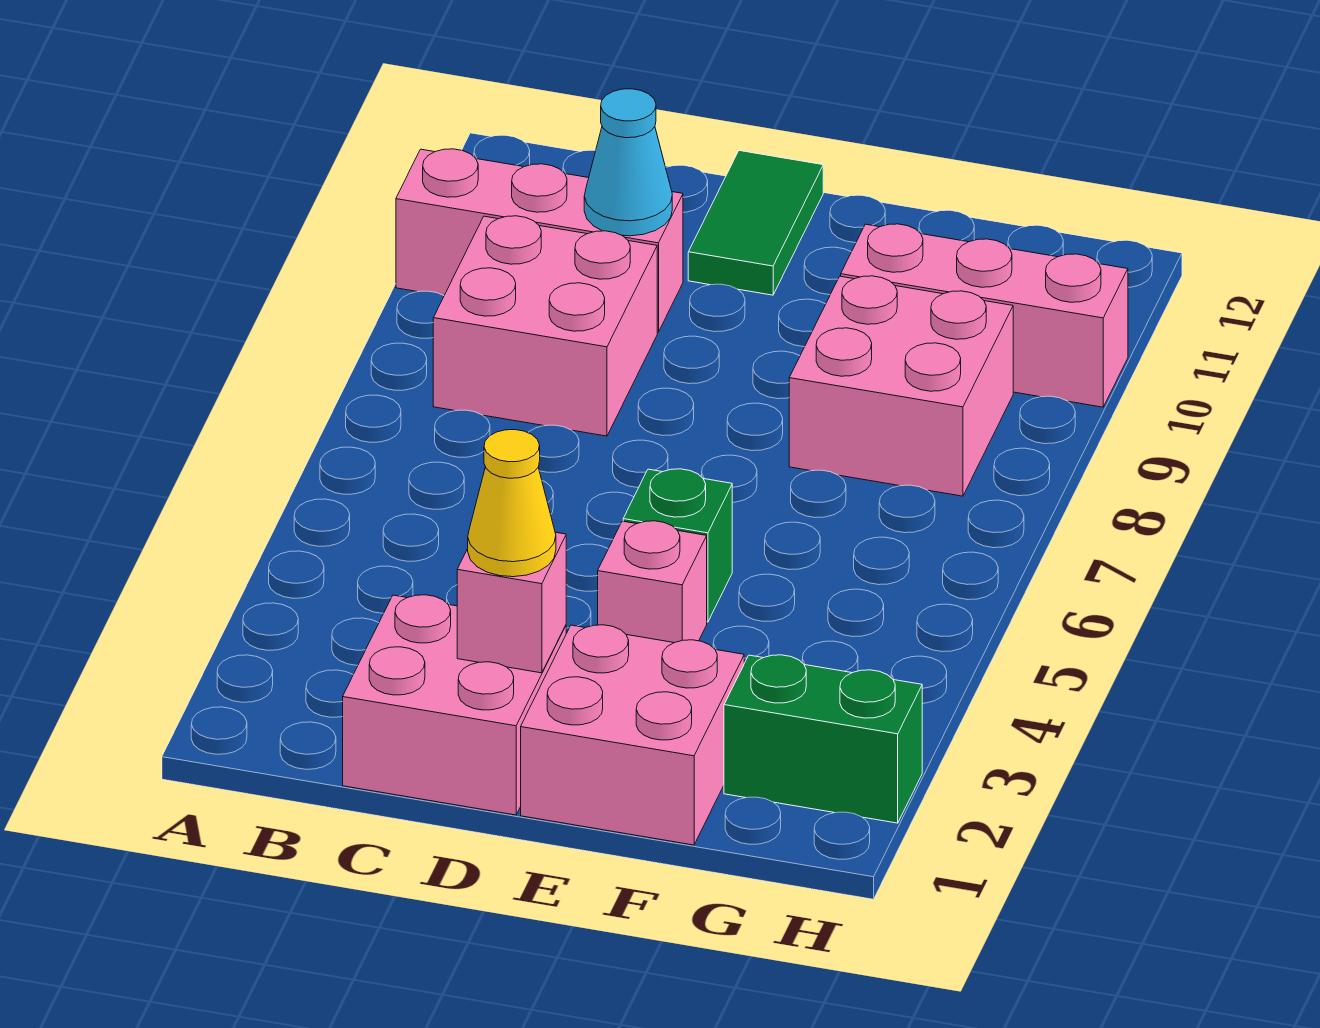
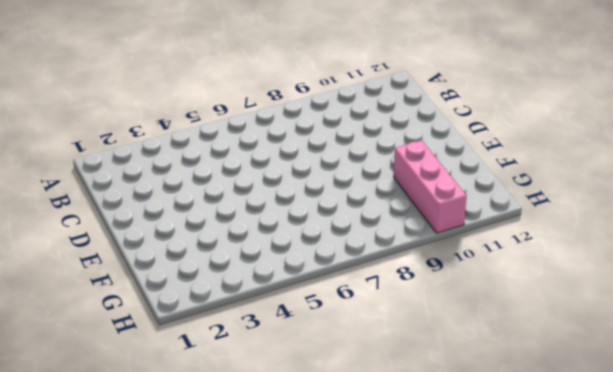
none -> pink 1x3 brick [396,149,683,332]
none -> pink 2x2 brick [433,216,657,436]
none -> pink 2x2 brick [343,595,566,815]

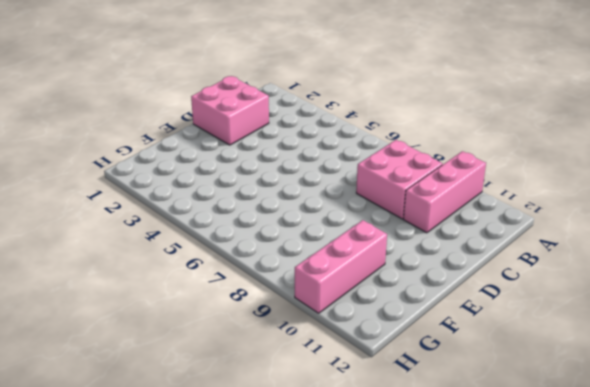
none -> green 1x2 tile [688,151,823,295]
none -> pink 2x2 brick [521,625,744,845]
none -> pink 1x1 brick [598,521,707,643]

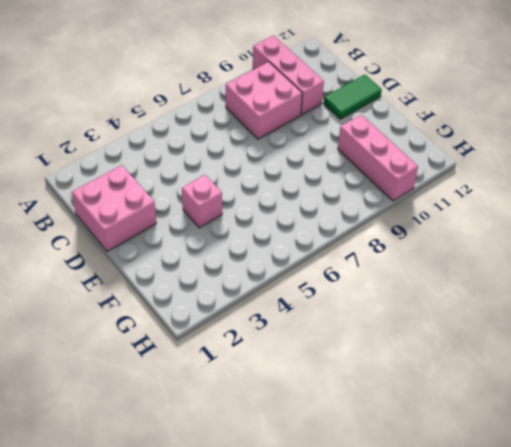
none -> pink 2x2 brick [521,625,744,845]
none -> green 1x1 brick [623,469,732,622]
none -> pink 2x2 brick [789,276,1013,496]

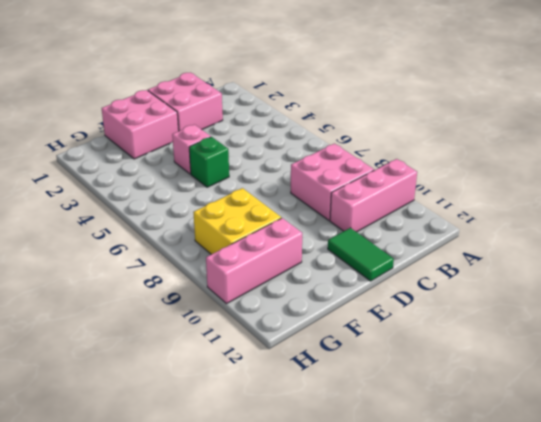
yellow 2x2 brick [193,188,281,254] -> pink 2x2 brick [789,276,1013,496]
none -> green 1x2 brick [724,655,922,823]
none -> cyan 1x1 cone [584,89,672,236]
none -> pink 1x1 brick [457,532,566,673]

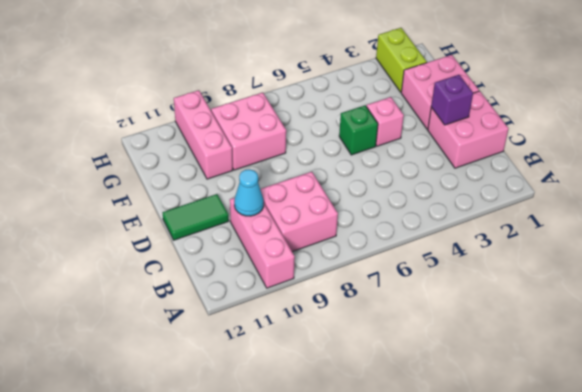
purple 1x1 brick [431,75,473,125] -> pink 1x1 brick [457,532,566,673]
lime 1x2 brick [376,28,427,92] -> green 1x2 brick [724,655,922,823]
none -> yellow 1x1 cone [468,430,556,577]

